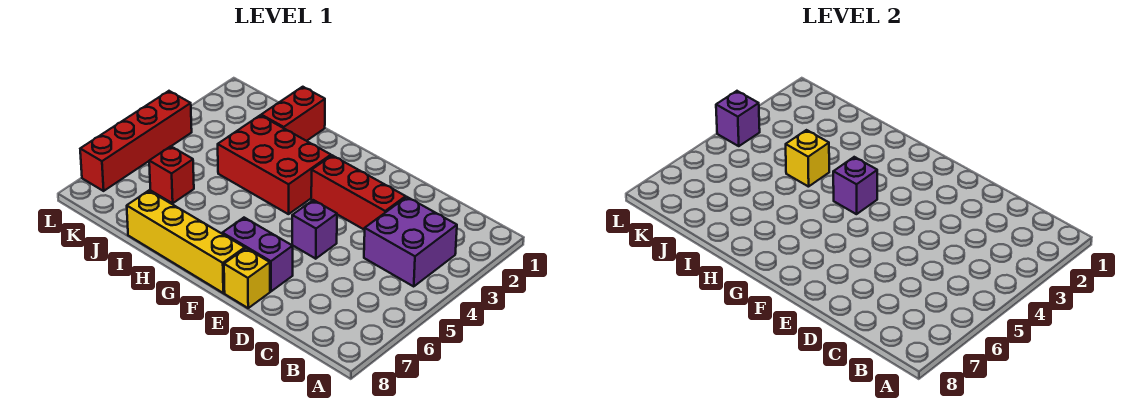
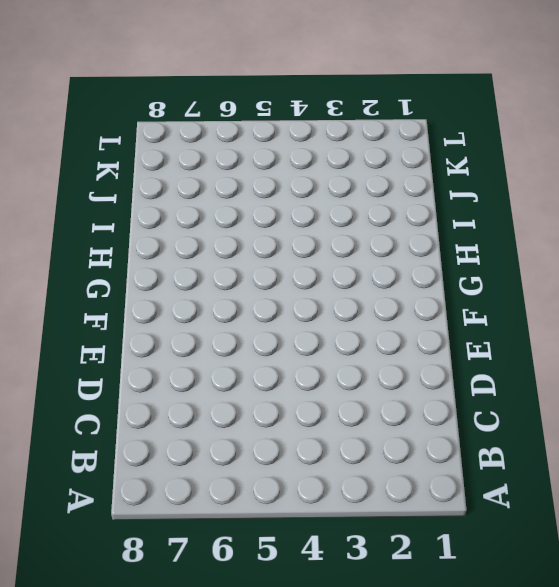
none -> purple 2x2 brick [364,197,457,286]
none -> red 1x3 brick [311,155,406,230]
none -> purple 1x1 brick [292,200,337,259]

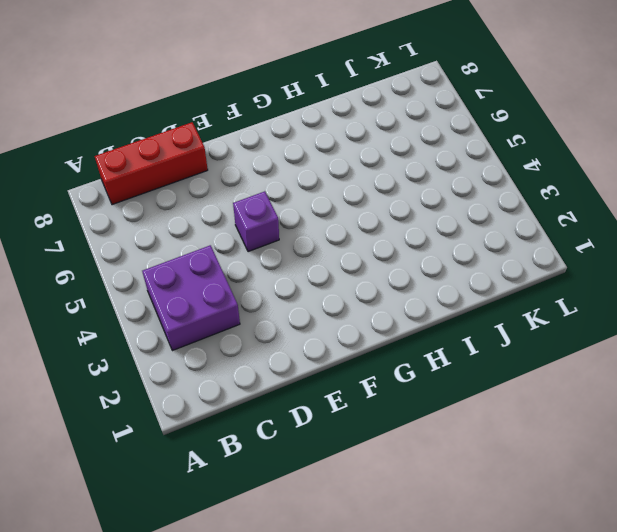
red 1x3 brick [95,122,208,205] -> red 1x3 brick moved to [311,155,406,230]
none -> purple 1x2 brick [222,218,293,291]
none -> yellow 1x1 brick [224,248,270,308]
none -> yellow 1x4 brick [127,191,245,293]

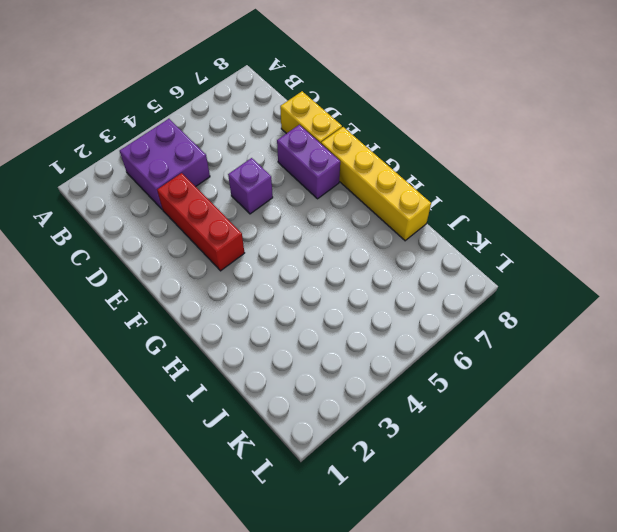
yellow 1x2 brick [280,91,342,143] -> yellow 1x1 brick [224,248,270,308]
none -> red 2x3 brick [218,115,331,214]
none -> red 1x2 brick [261,87,325,141]
none -> red 1x1 brick [149,146,194,203]

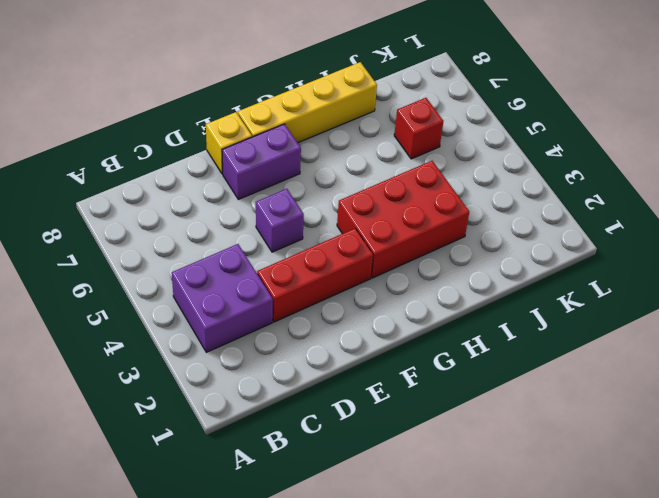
none -> red 1x2 brick [261,87,325,141]
none -> red 1x4 brick [80,91,192,191]
none -> purple 1x1 brick [833,157,877,214]

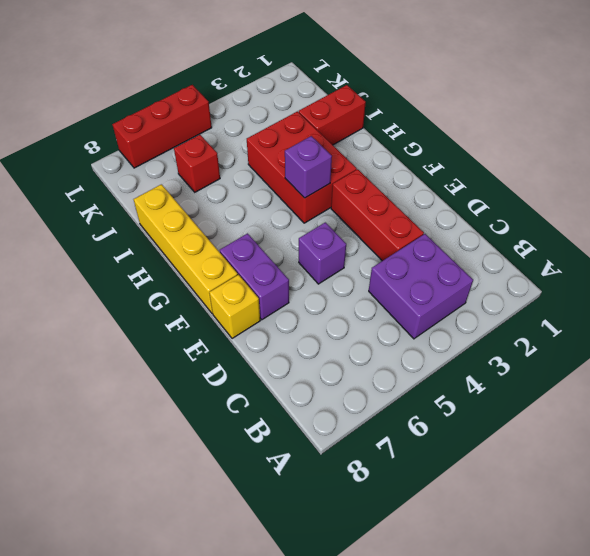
red 1x3 brick [112,85,212,168] -> red 1x4 brick [80,91,192,191]
none -> yellow 1x1 brick [786,130,829,187]
none -> purple 1x1 brick [716,91,760,146]

